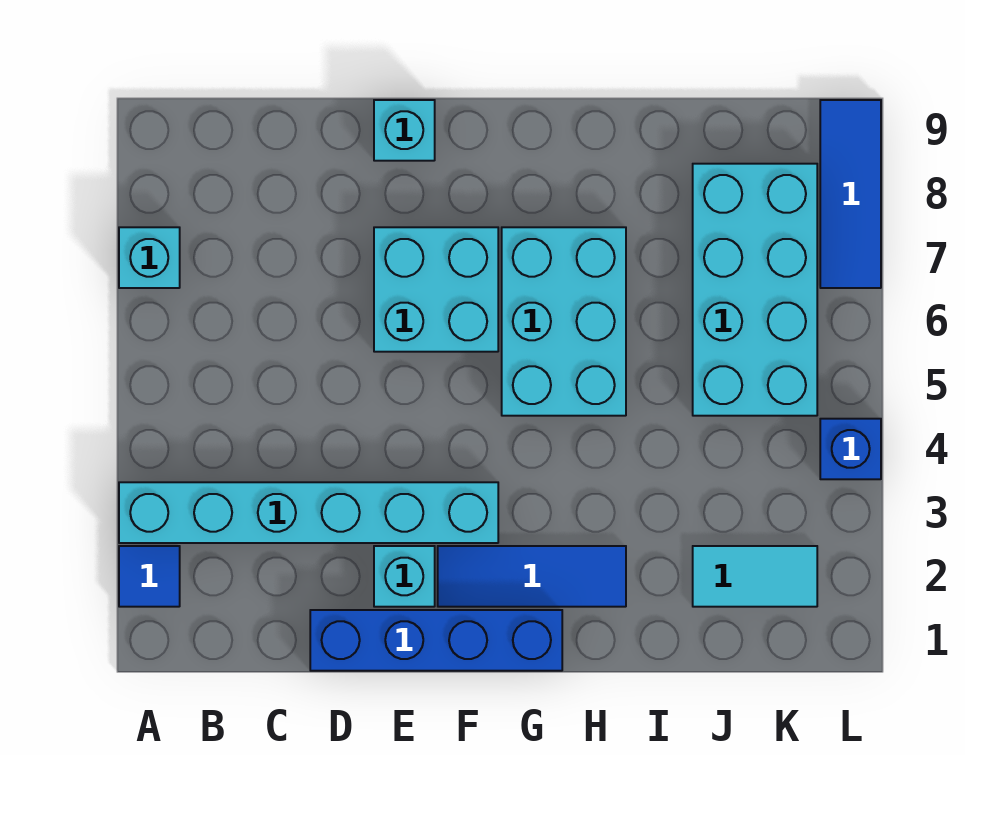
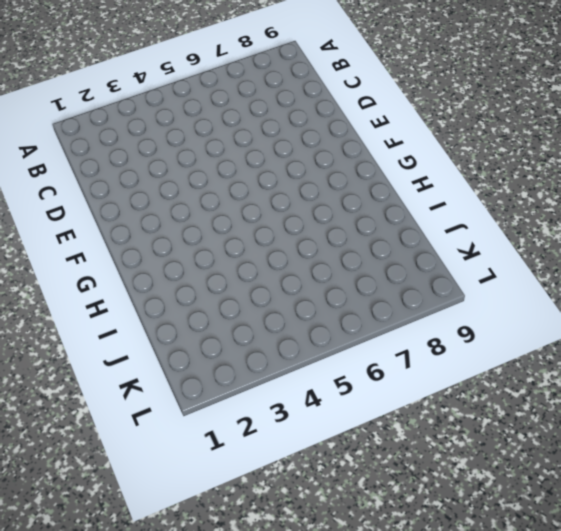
none -> blue 1x1 tile [119,546,180,607]
none -> cyan 1x6 brick [119,482,498,543]
none -> cyan 1x1 brick [119,227,180,288]

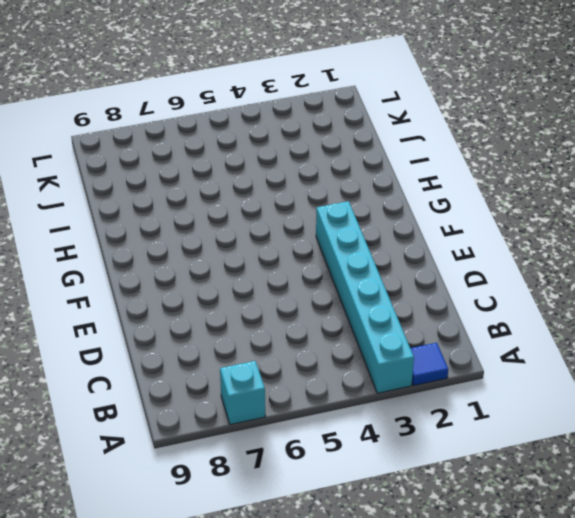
none -> blue 1x4 brick [310,610,562,671]
none -> cyan 1x1 brick [374,546,435,607]
none -> cyan 2x2 brick [374,227,498,352]

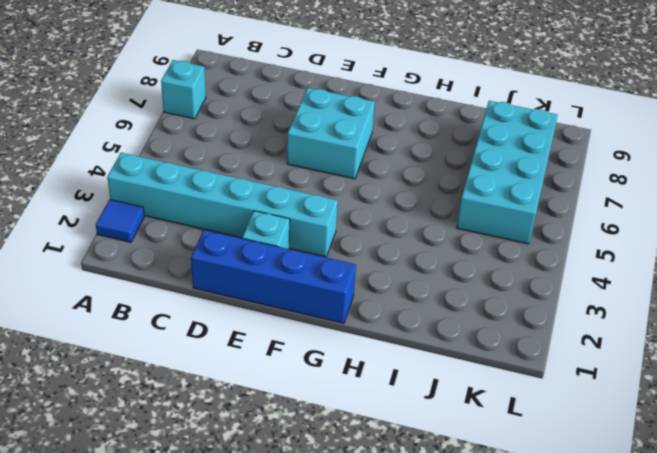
none -> cyan 1x1 brick [374,100,435,161]
none -> blue 1x3 tile [438,546,626,607]
none -> cyan 2x3 brick [502,227,626,416]

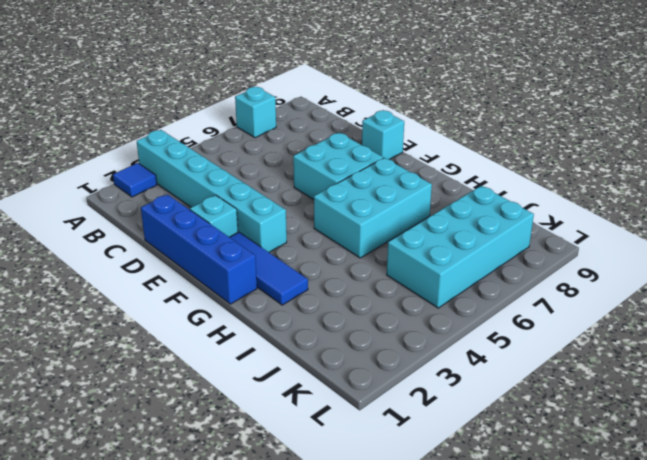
none -> cyan 1x2 tile [693,546,817,607]
none -> blue 1x1 brick [820,419,881,479]
none -> blue 1x3 tile [820,100,881,288]

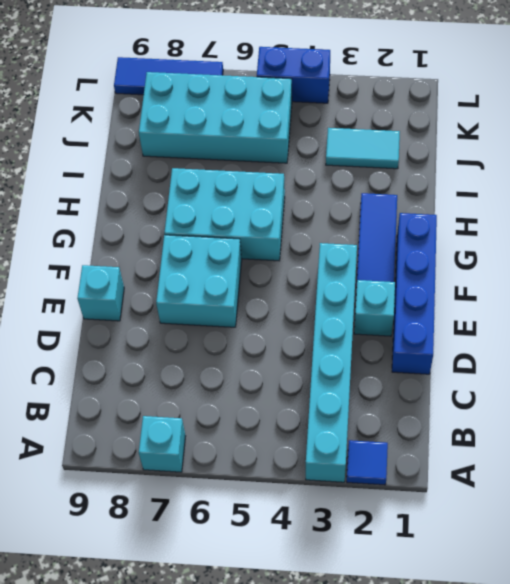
cyan 1x2 tile [326,128,400,169] -> cyan 1x2 tile turned to [693,546,817,607]
blue 1x2 brick [257,47,330,103] -> blue 1x1 brick [820,419,881,479]

